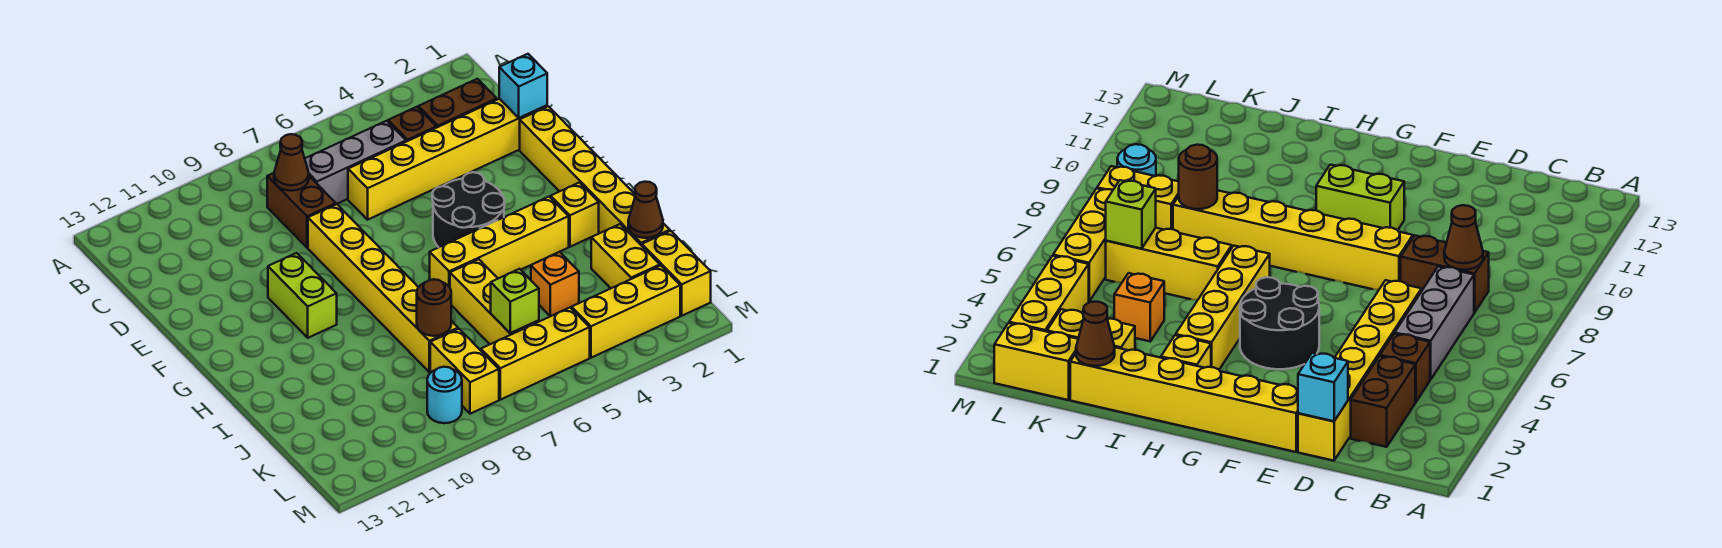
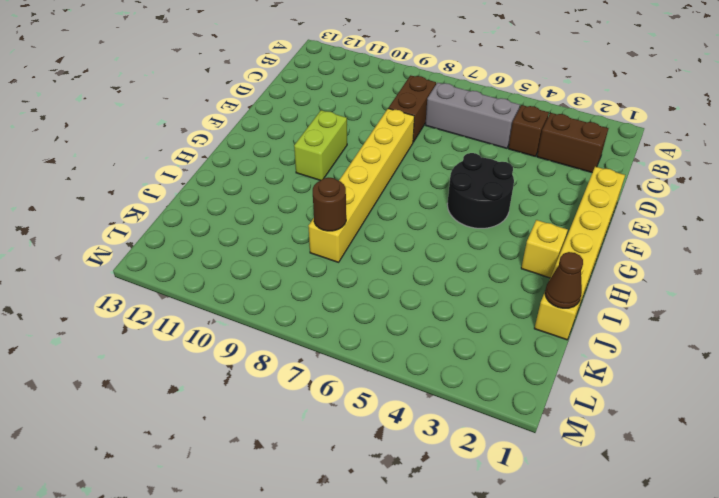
none -> yellow 1x6 brick [348,99,547,220]
none -> yellow 1x4 brick [430,197,569,287]
none -> yellow 1x3 brick [450,259,539,344]

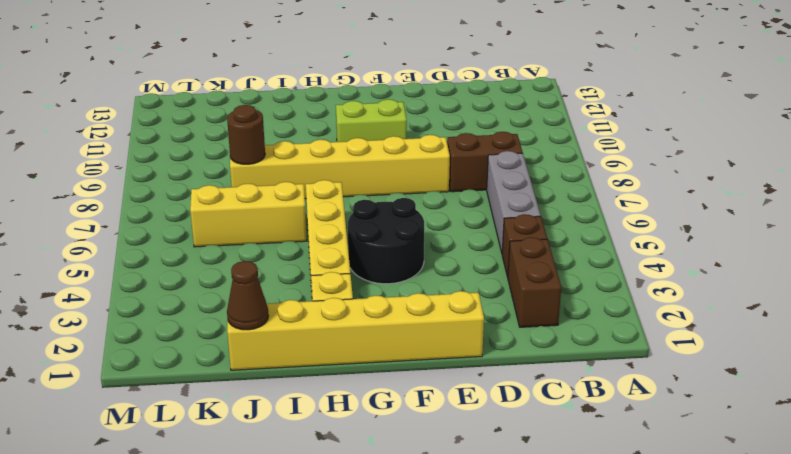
none -> yellow 1x6 brick [348,99,547,220]
none -> yellow 1x2 brick [591,224,660,288]
none -> orange 1x1 brick [531,252,579,316]

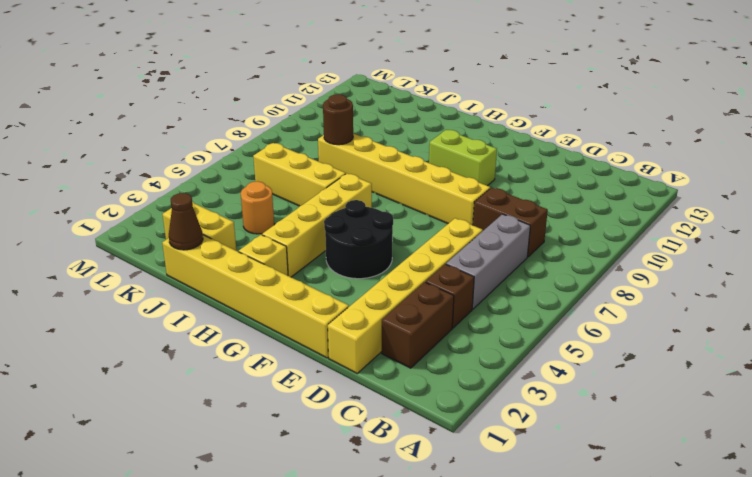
orange 1x1 round brick [241,181,274,234] -> orange 1x1 brick [531,252,579,316]
none -> yellow 1x2 brick [642,231,711,316]
none -> yellow 1x2 brick [430,329,499,414]
none -> yellow 1x3 brick [572,266,680,358]

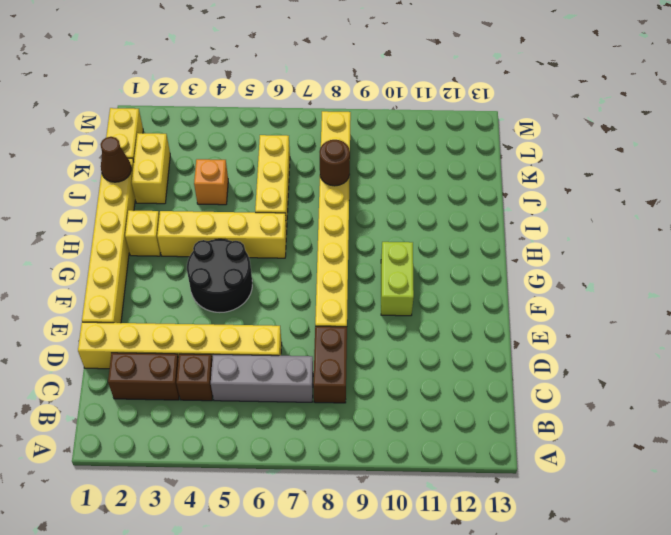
none -> yellow 1x3 brick [572,266,680,358]
none -> yellow 1x3 brick [481,308,590,400]
none -> cyan 1x1 round brick [427,367,462,423]

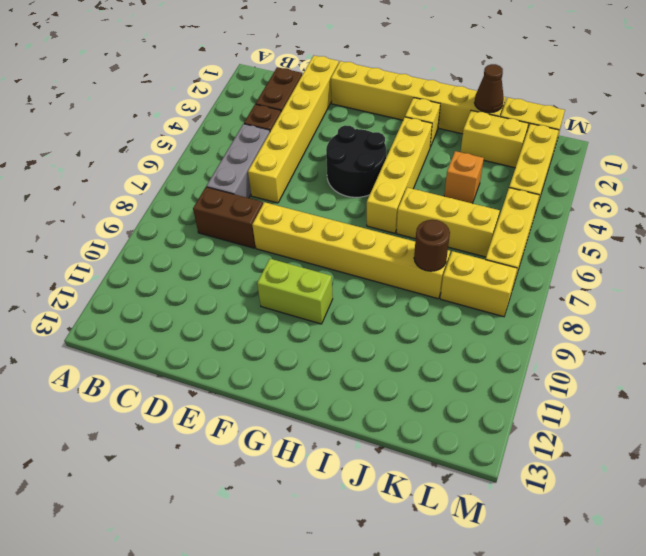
none -> cyan 1x1 round brick [427,367,462,423]
none -> brown 1x1 cone [274,134,309,191]
none -> cyan 1x1 brick [499,54,547,118]

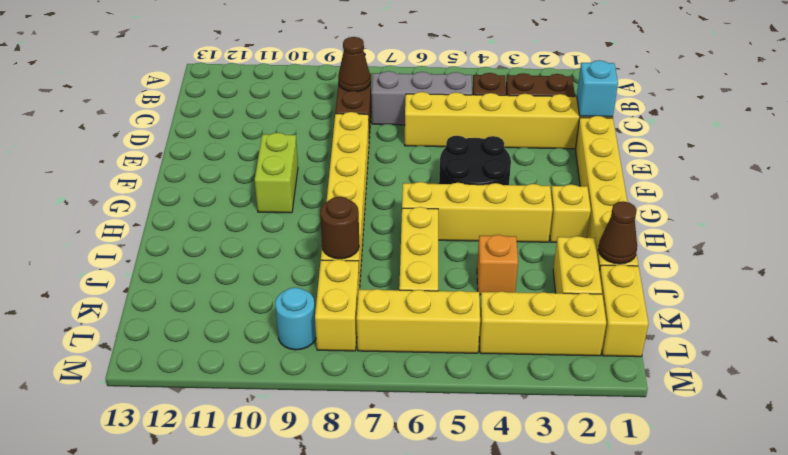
none -> lime 1x1 brick [491,269,539,333]

